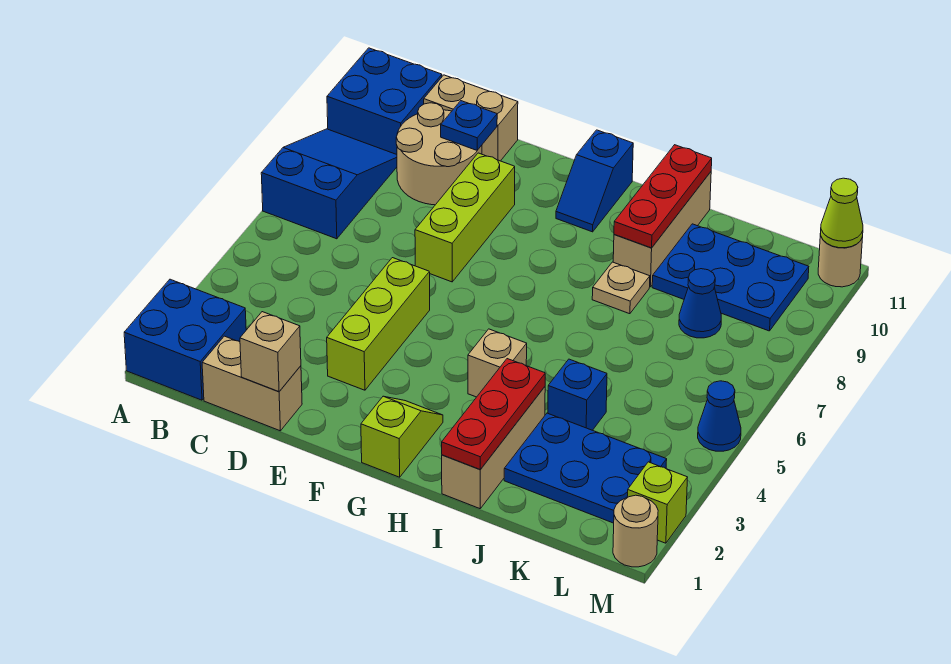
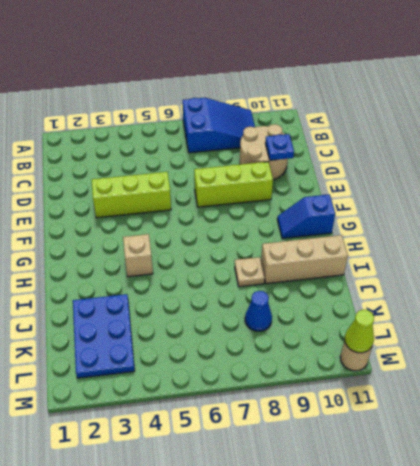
none -> blue 2x2 brick [124,279,246,400]
none -> blue 2x2 brick [327,48,442,154]
none -> tan 1x2 brick [202,336,302,431]

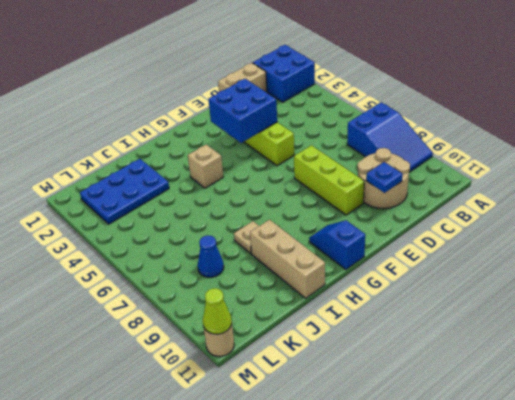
blue 2x2 brick [209,79,277,143] -> blue 2x2 brick moved to [327,48,442,154]
none -> tan 1x2 brick [424,75,518,161]
none -> lime 1x2 slope [361,396,443,477]
none -> tan 1x3 brick [442,387,545,509]

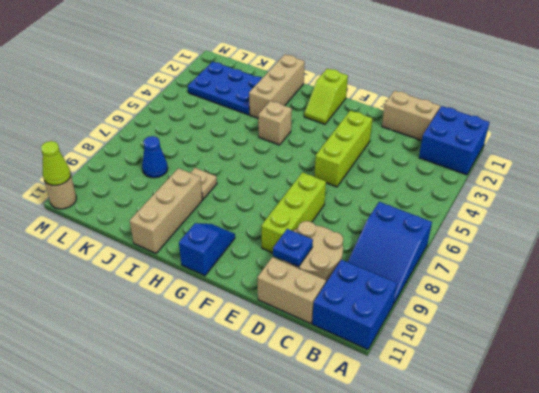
none -> blue 1x1 brick [548,359,607,430]
none -> blue 2x3 plate [652,224,809,331]
none -> tan 1x1 round brick [613,495,658,567]

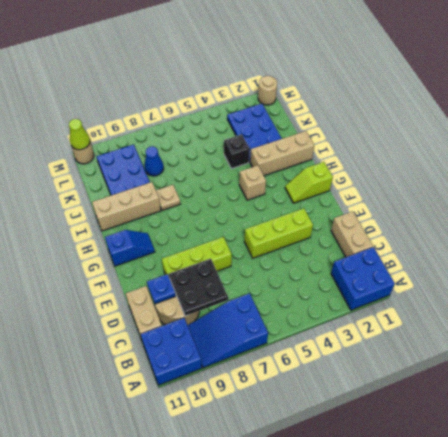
black 2x2 plate [169,258,228,316] -> none
black 1x1 brick [224,134,250,169] -> blue 1x1 brick [548,359,607,430]
none -> lime 1x1 brick [627,462,688,543]
none -> blue 1x1 cone [698,381,741,451]
none -> tan 1x1 brick [240,312,301,392]

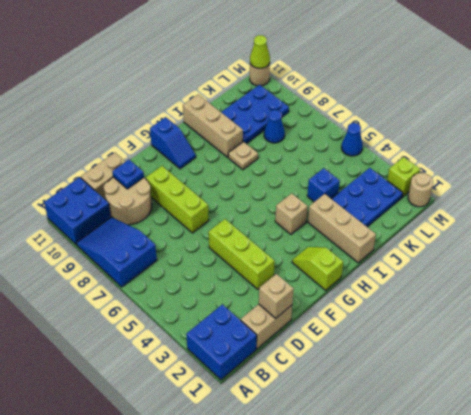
none -> red 1x3 plate [442,359,545,469]
none -> red 1x3 plate [614,145,712,248]

